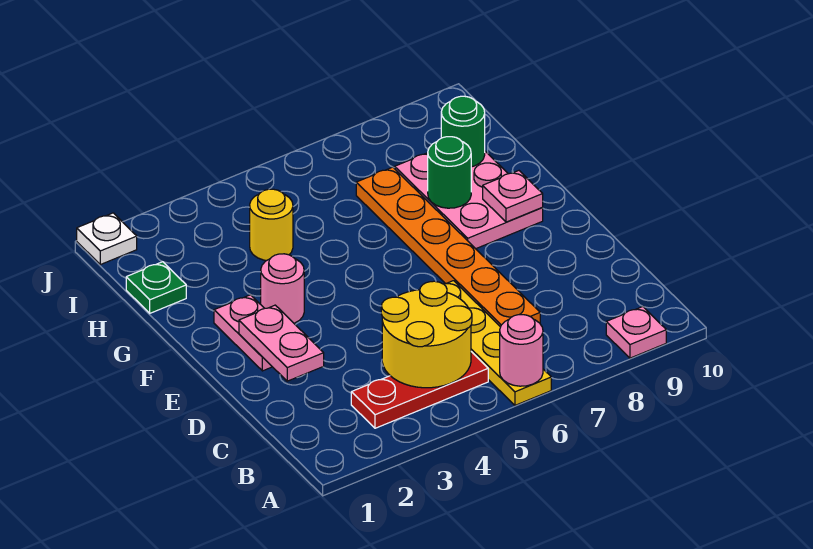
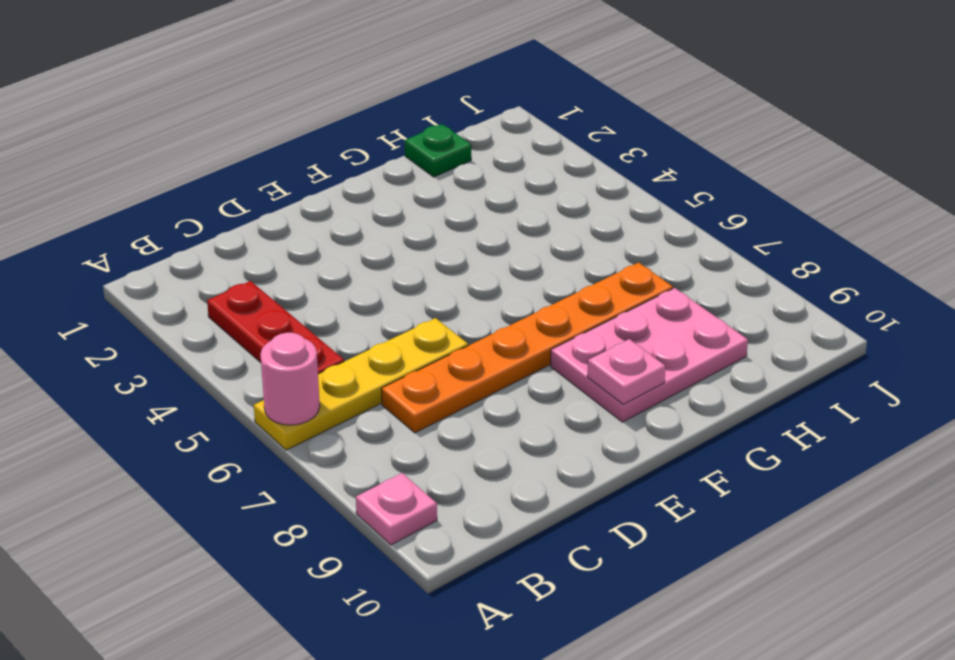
none -> pink 1x2 plate [214,295,272,371]
none -> pink 1x1 round brick [261,254,304,323]
none -> yellow 1x1 round brick [250,189,293,261]

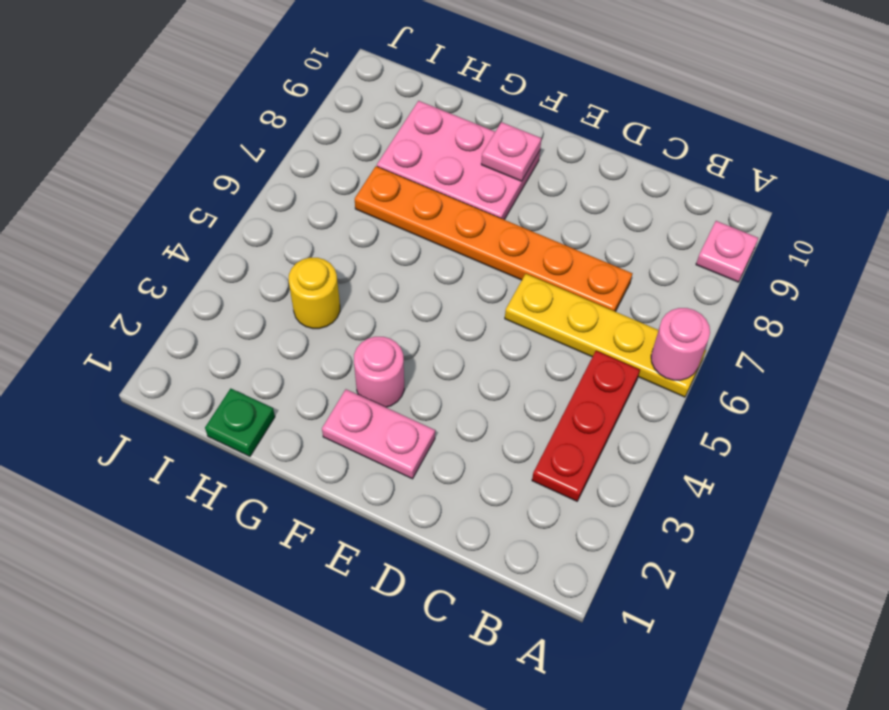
none -> white 1x1 plate [77,213,137,265]
none -> yellow 2x2 round brick [381,281,472,388]
none -> pink 1x2 plate [239,305,324,381]

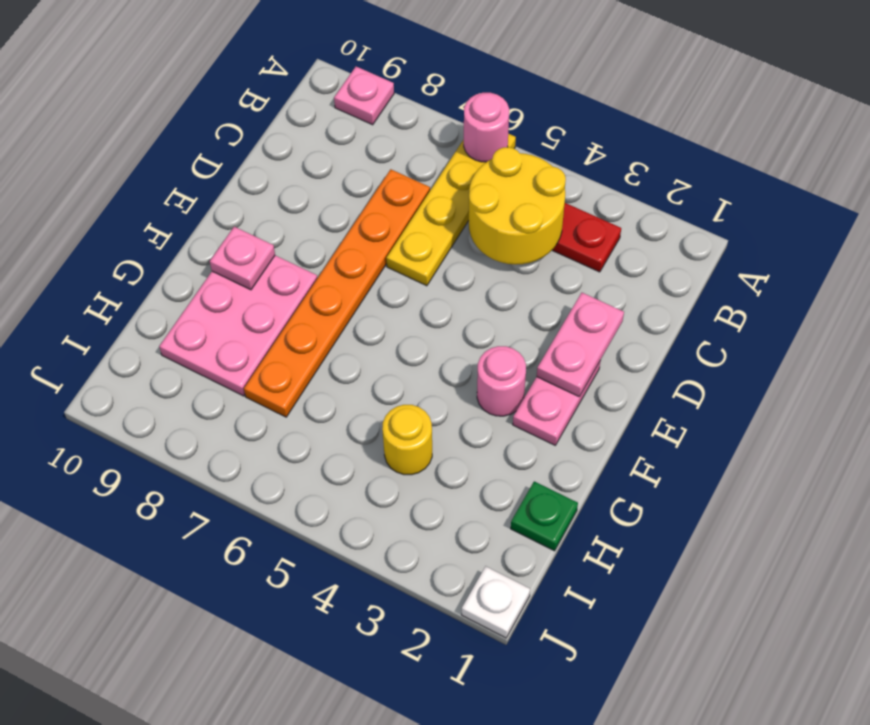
none -> green 1x1 round brick [428,137,471,208]
none -> green 1x1 round brick [441,96,485,167]

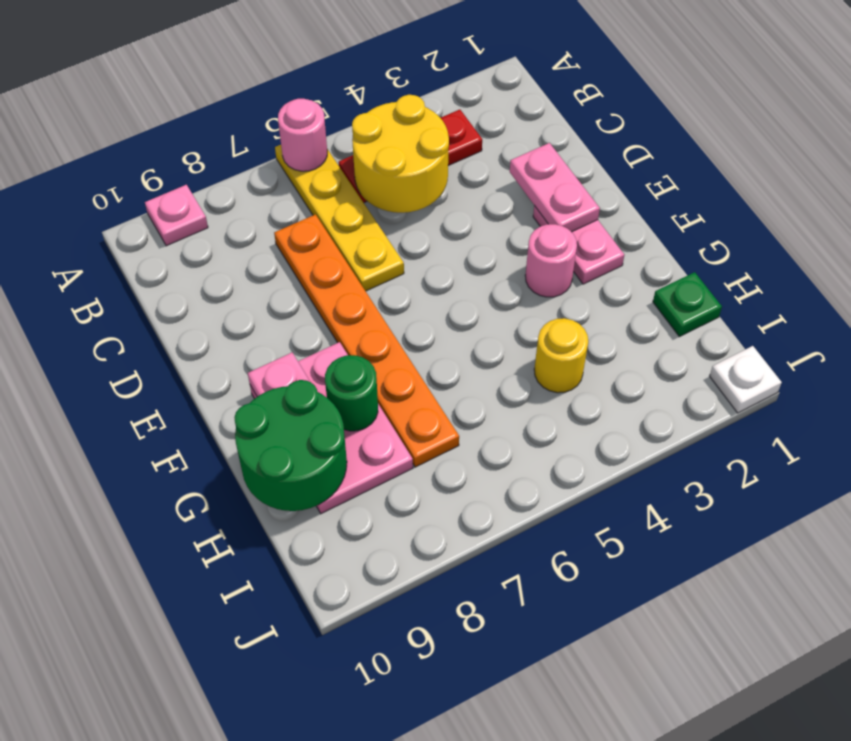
green 2x2 round brick [234,380,347,511] -> green 1x1 round brick [441,96,485,167]

